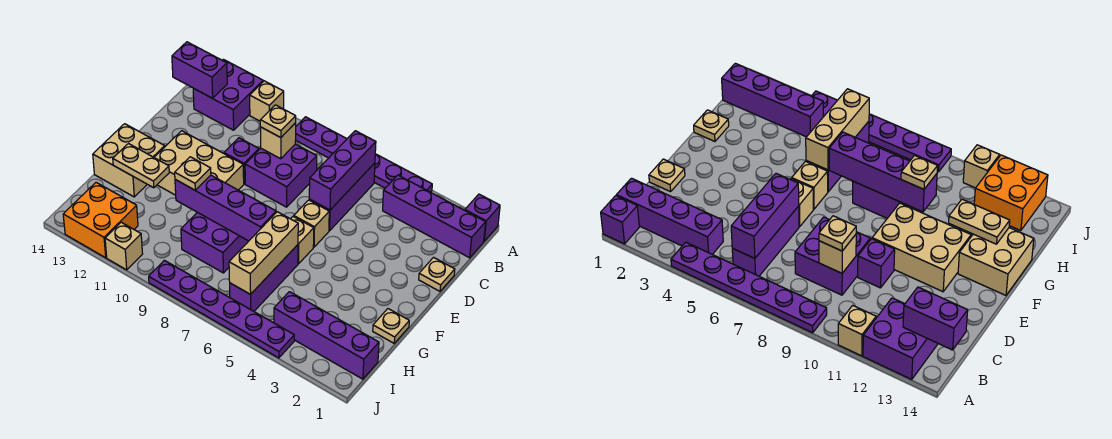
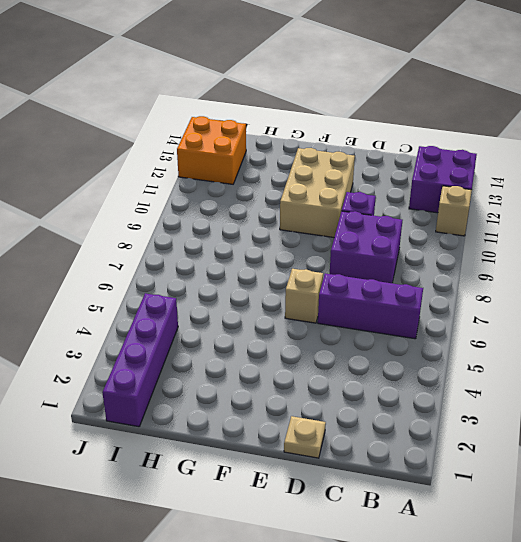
none -> purple 1x1 brick [465,194,500,241]
none -> purple 1x6 plate [296,117,432,192]
none -> purple 1x4 brick [383,175,486,258]

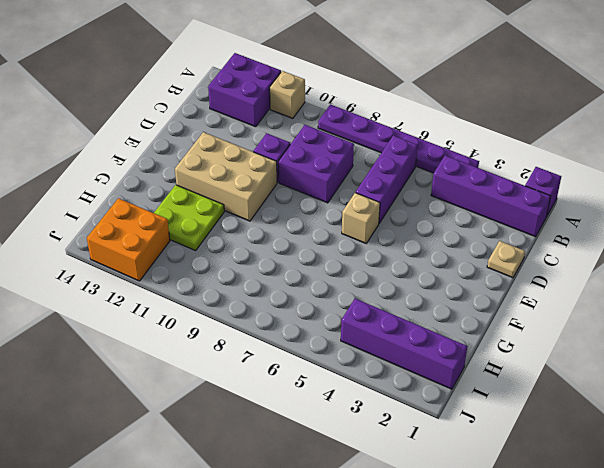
lime 2x2 plate [154,185,224,251] -> none
none -> tan 1x1 brick [291,216,314,264]
none -> tan 2x2 brick [93,124,165,197]
none -> tan 1x1 plate [373,309,409,343]

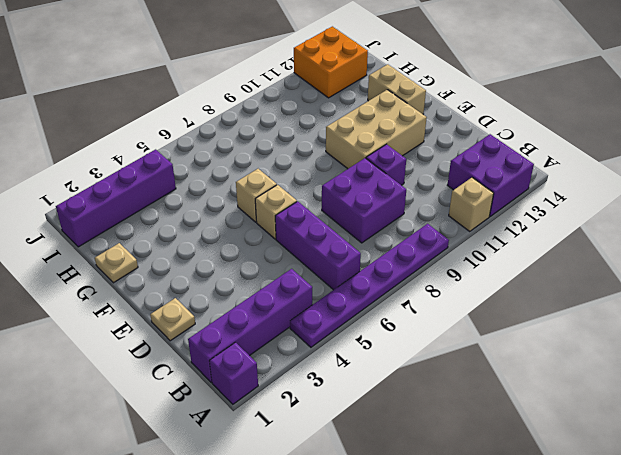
tan 1x2 brick [368,64,426,114] -> tan 2x2 brick [93,124,165,197]
none -> purple 1x3 brick [230,245,298,311]
none -> purple 2x2 brick [181,212,248,273]
none -> purple 1x6 plate [149,260,294,358]

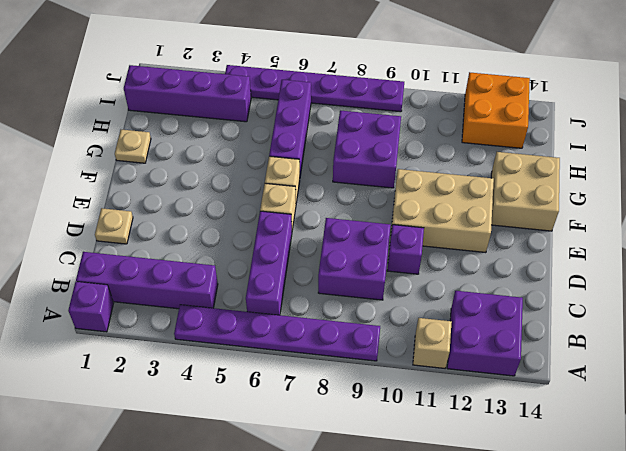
none -> tan 1x1 brick [105,222,143,270]
none -> purple 1x3 brick [309,131,376,210]
none -> purple 1x2 brick [172,42,227,98]

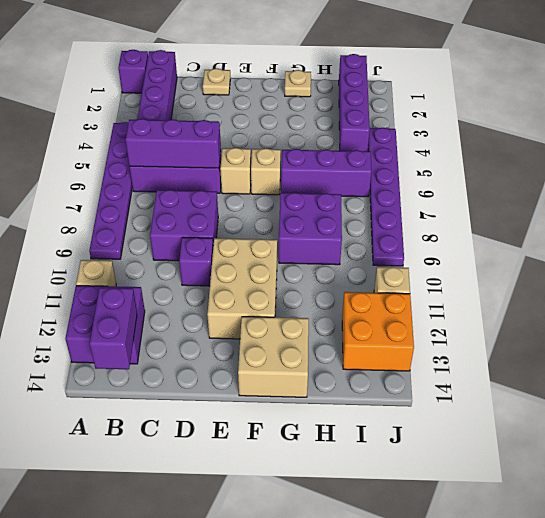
none -> tan 1x1 brick [260,123,296,159]
none -> tan 1x3 brick [229,212,298,294]
none -> purple 1x4 brick [175,175,276,241]

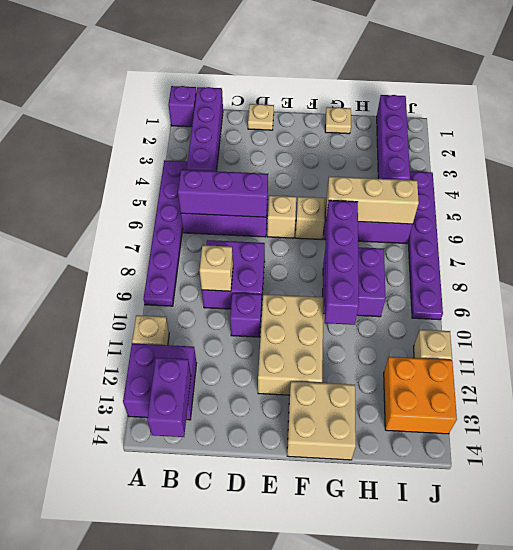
none -> tan 1x2 plate [113,144,169,188]
none -> tan 1x1 plate [260,105,296,138]
none -> tan 1x1 plate [175,157,211,190]

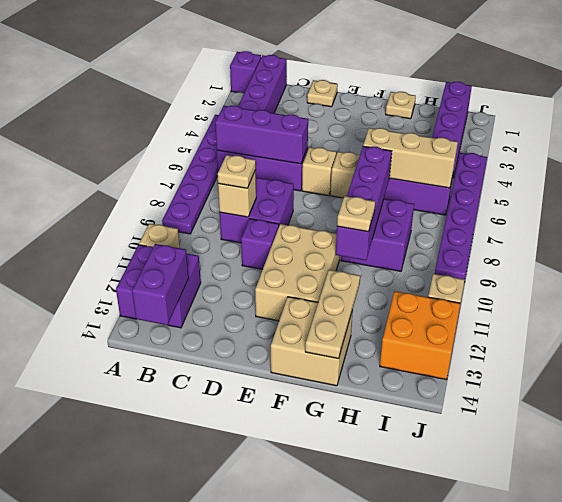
tan 1x3 plate [305,270,360,359] -> tan 1x2 plate [113,144,169,188]

